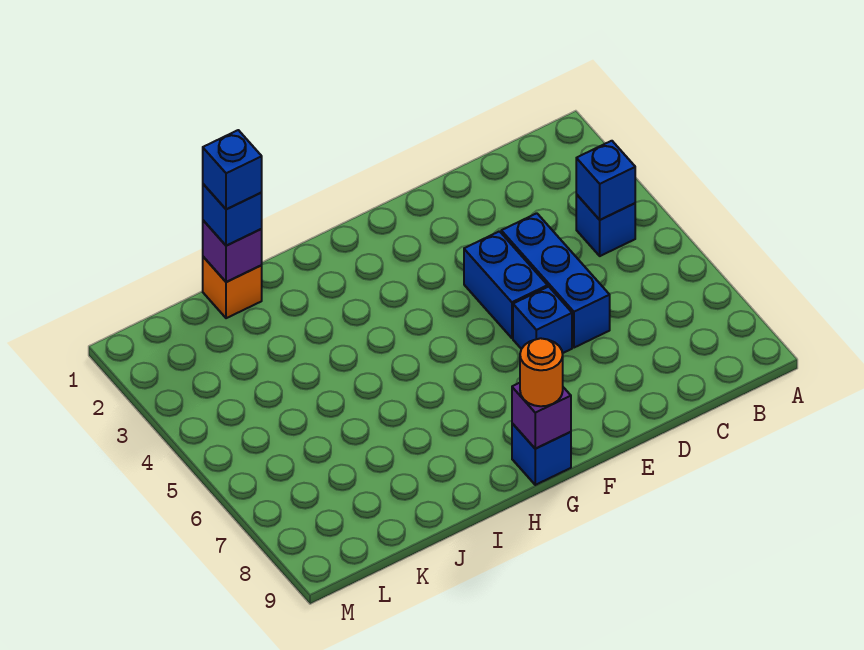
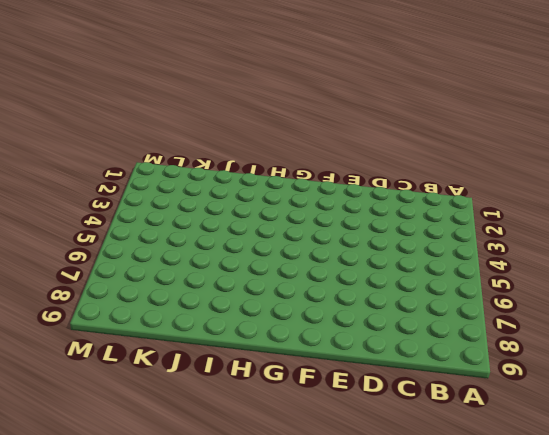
none -> blue 1x1 brick [576,194,635,256]
none -> blue 1x3 brick [501,213,610,348]
none -> blue 1x2 brick [464,231,548,338]

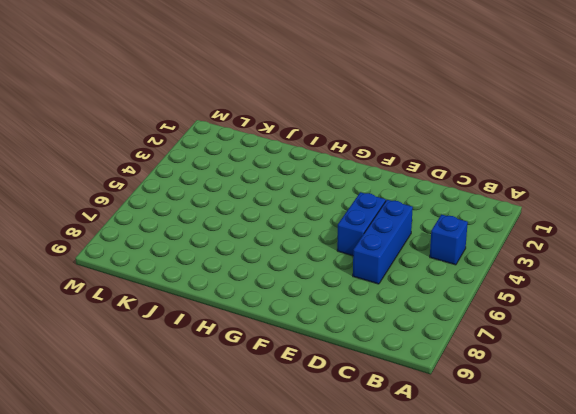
none -> blue 1x1 brick [513,287,572,353]
none -> blue 1x1 brick [512,423,571,485]
none -> orange 1x1 brick [203,257,262,318]

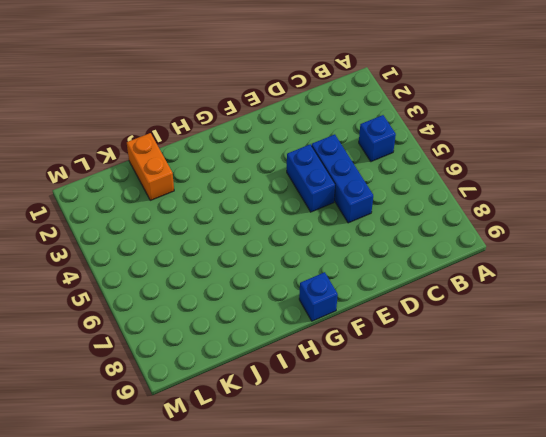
orange 1x2 brick [127,133,174,200] -> orange 1x1 brick [203,257,262,318]
none -> blue 1x1 brick [513,287,572,353]
none -> blue 1x1 brick [576,141,635,220]
none -> purple 1x1 brick [512,383,571,449]

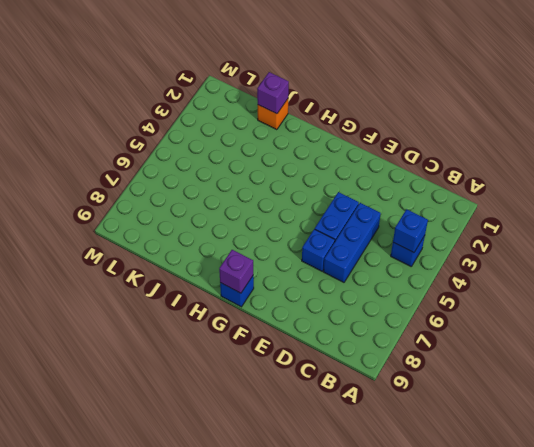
none -> orange 1x1 round brick [520,338,563,406]
none -> blue 1x1 brick [203,184,262,246]
none -> blue 1x1 brick [203,130,262,209]

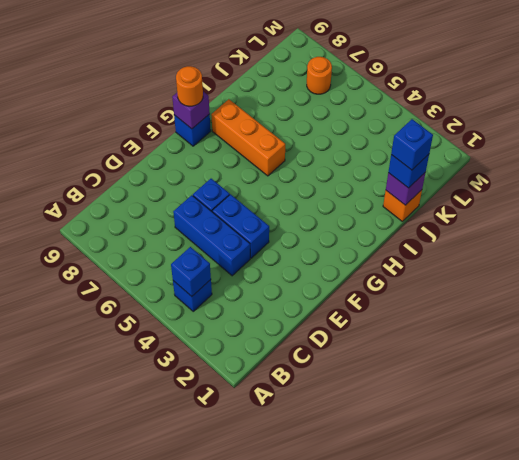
orange 1x3 brick [211,99,285,176] -> none
orange 1x1 round brick [307,57,332,94] -> none

